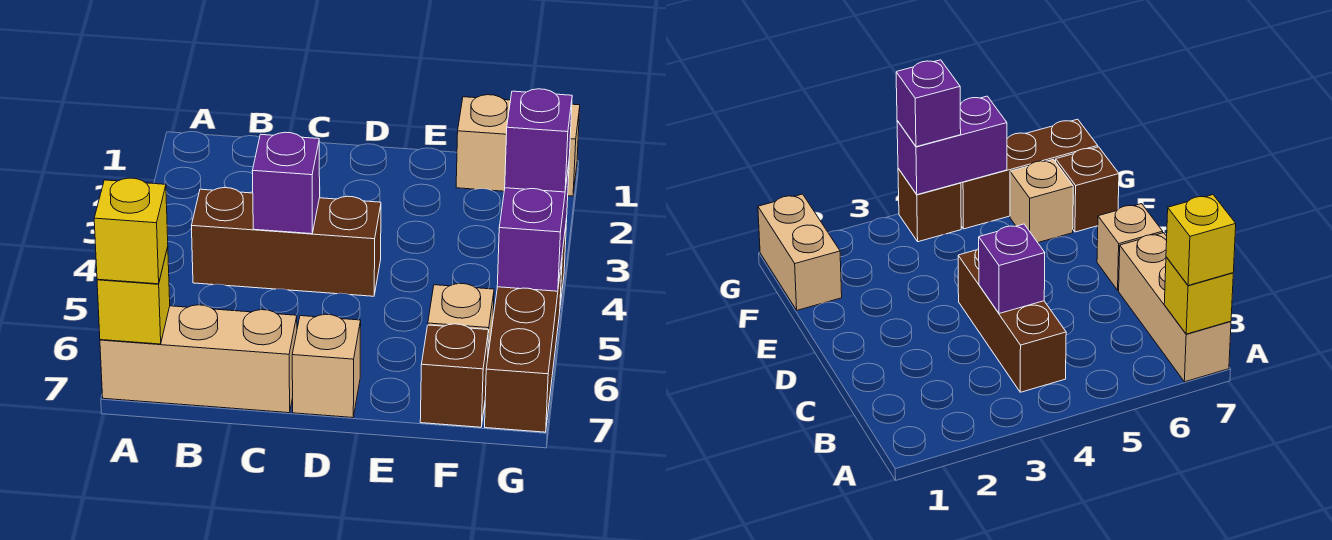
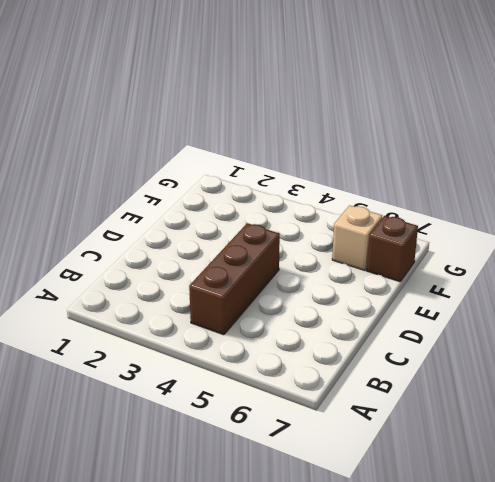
none -> tan 1x3 brick [100,305,297,413]
none -> tan 1x1 brick [292,314,361,418]
none -> tan 1x2 brick [456,95,580,196]

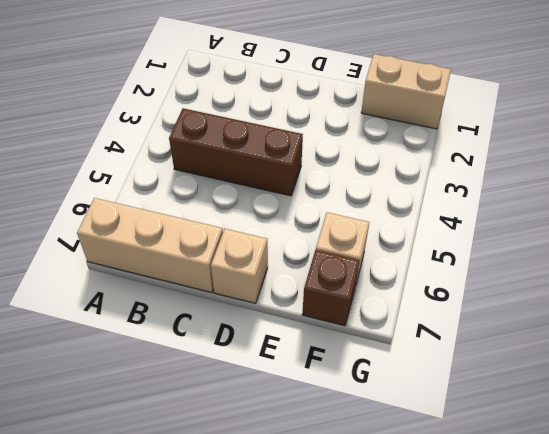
none -> brown 1x1 brick [898,168,961,242]
none -> brown 1x3 brick [485,261,562,432]
none -> yellow 1x1 brick [97,247,170,344]

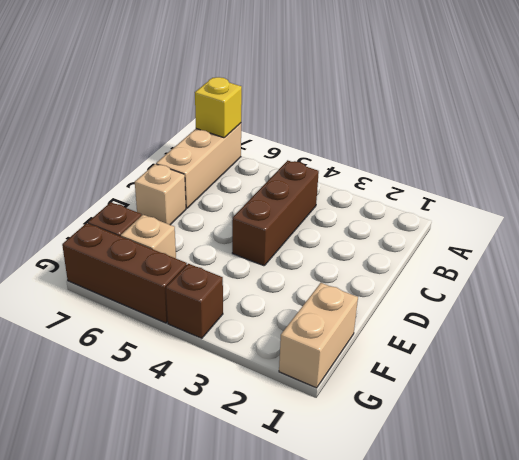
none -> purple 1x1 brick [252,132,320,234]
none -> purple 1x2 brick [497,164,569,291]
none -> yellow 1x1 brick [94,178,168,284]

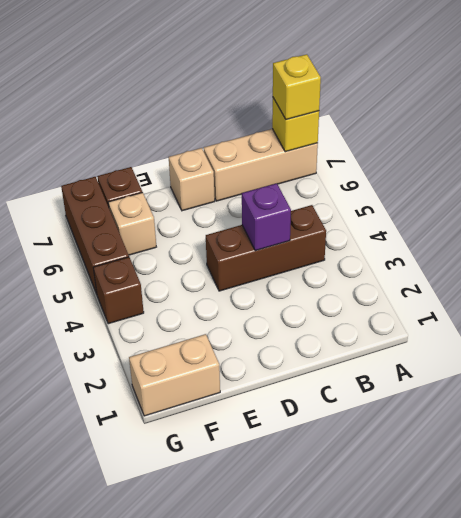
none -> purple 1x2 brick [497,164,569,291]
none -> purple 1x1 brick [505,89,572,192]

